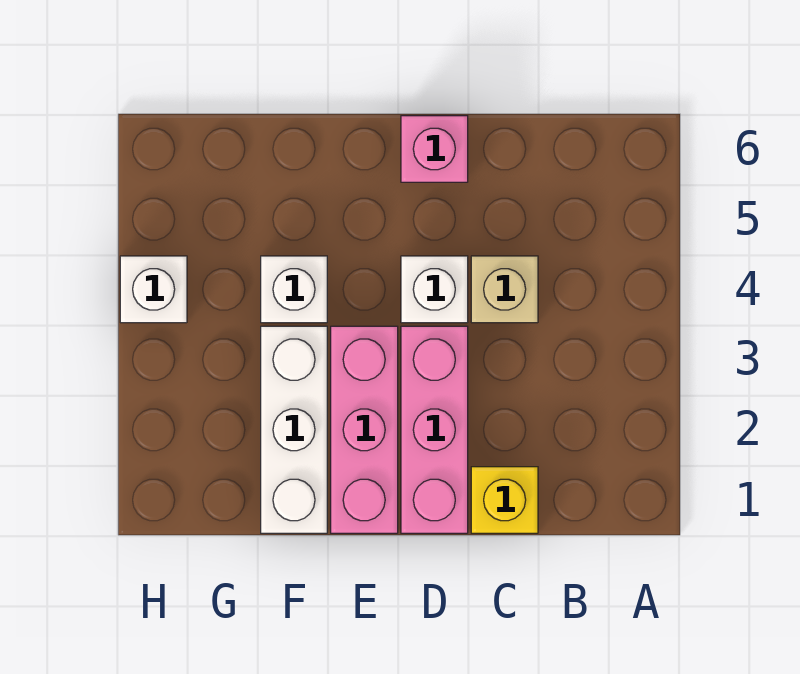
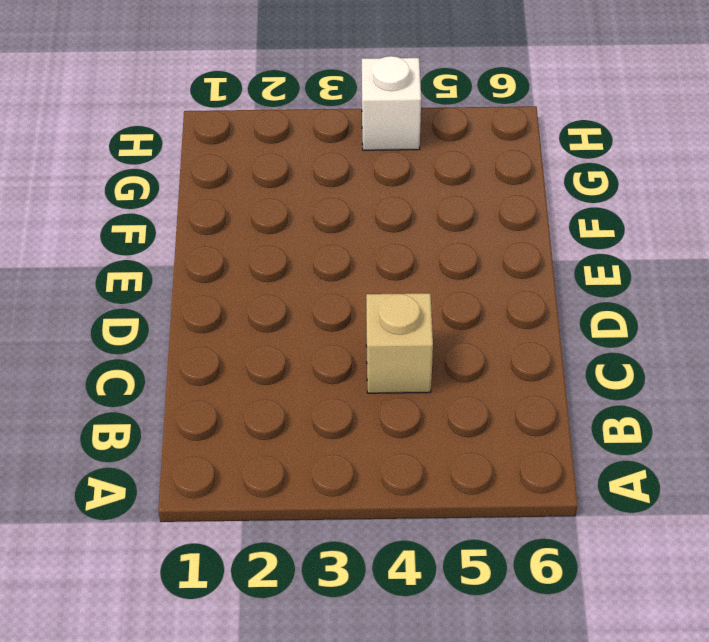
none -> yellow 1x1 brick [471,467,538,533]
none -> pink 1x3 brick [401,326,468,533]

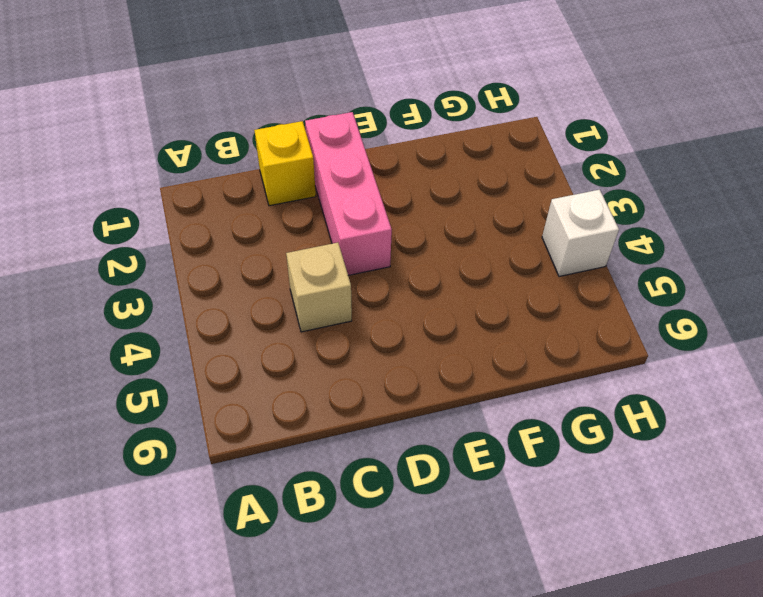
none -> white 1x1 brick [401,256,468,323]
none -> pink 1x1 brick [401,116,468,182]

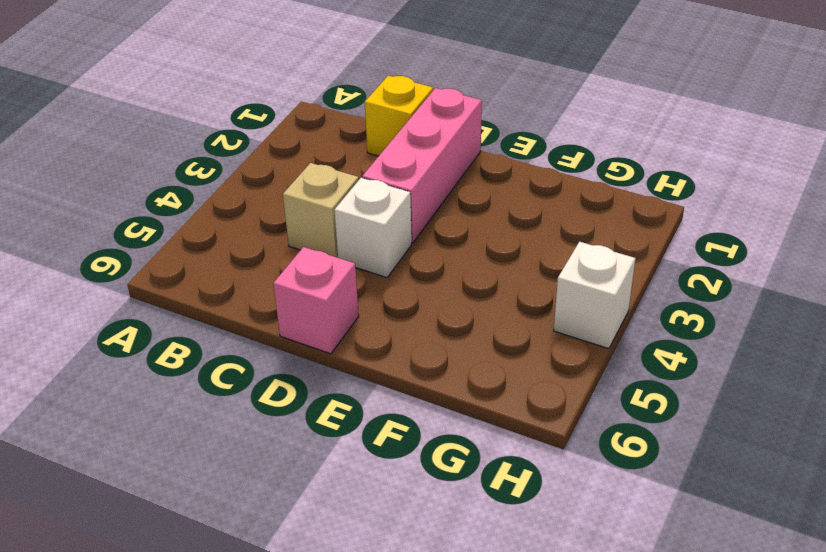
none -> pink 1x3 brick [331,326,398,533]
none -> white 1x3 brick [261,326,327,533]

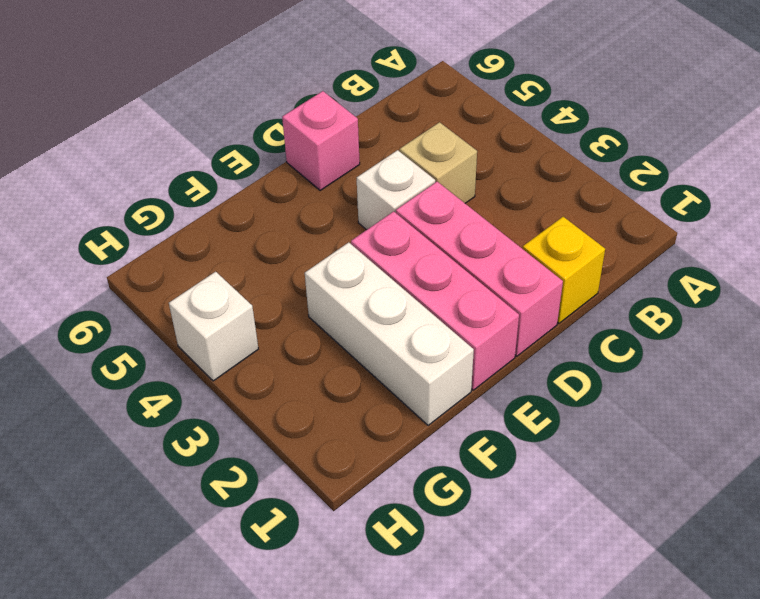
none -> white 1x1 brick [261,256,327,323]

